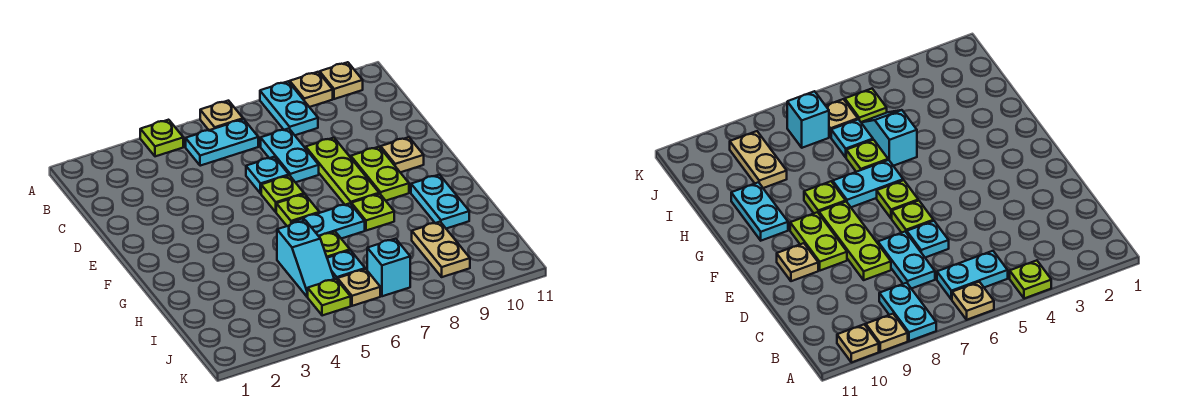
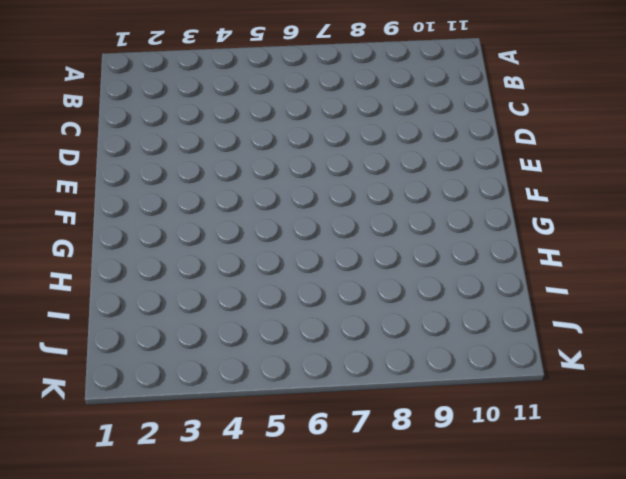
none -> lime 1x1 plate [140,120,183,156]
none -> tan 1x1 plate [200,101,243,130]
none -> cyan 1x2 plate [260,82,318,135]

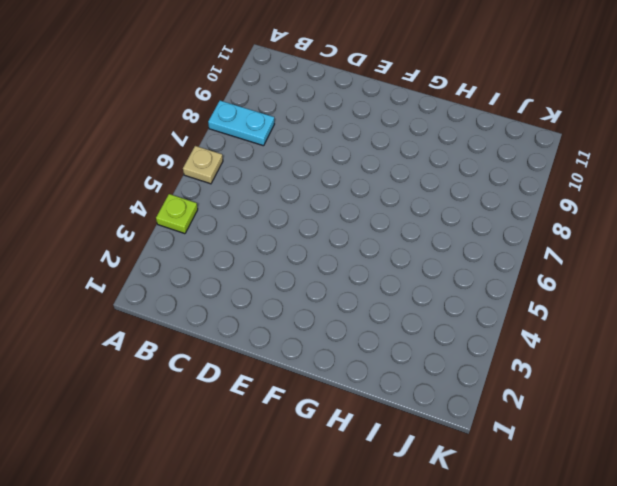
none -> tan 1x1 plate [290,72,333,107]
none -> tan 1x1 plate [320,62,363,99]
none -> cyan 1x2 plate [186,119,258,166]

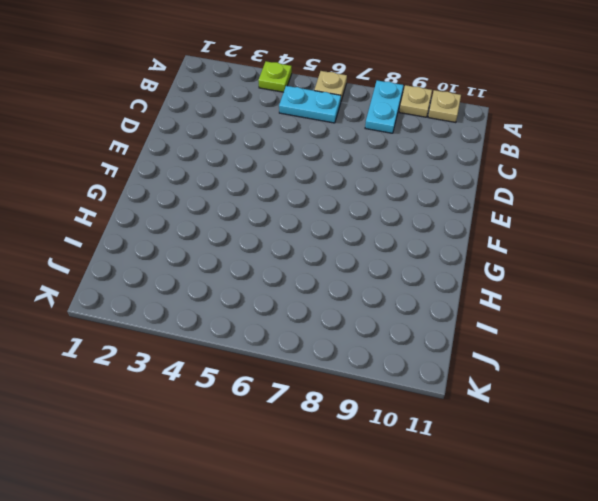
none -> cyan 1x2 plate [261,128,319,182]
none -> cyan 1x1 plate [246,157,289,194]
none -> lime 1x3 plate [306,138,379,205]

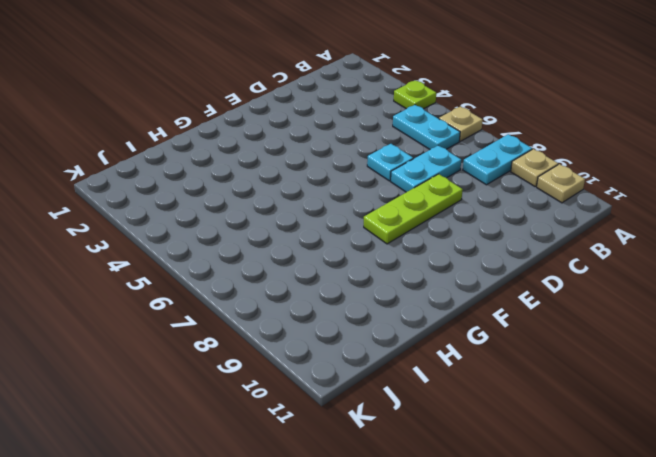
none -> lime 1x1 plate [261,175,304,212]
none -> lime 1x2 plate [351,147,409,201]
none -> tan 1x1 plate [381,137,424,172]

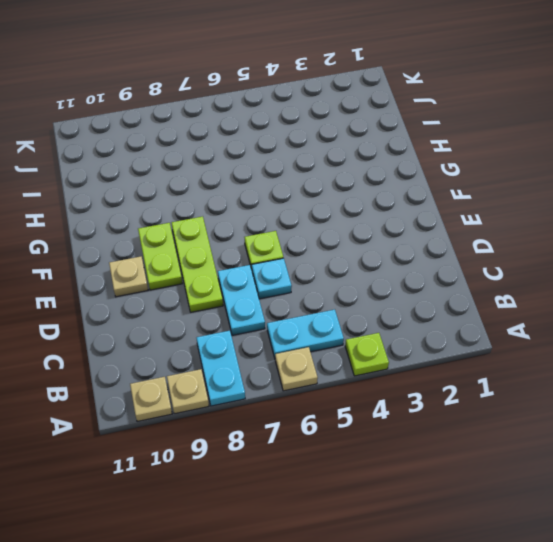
none -> lime 1x1 plate [276,194,319,226]
none -> cyan 1x2 plate [292,203,365,239]
none -> lime 1x1 plate [351,194,394,231]

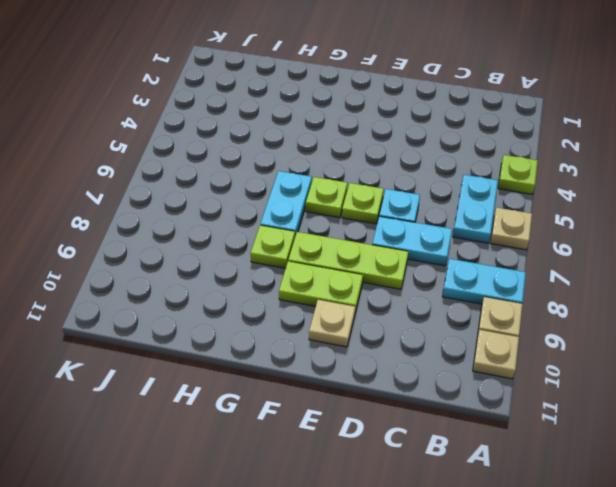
none -> cyan 1x2 plate [411,175,469,229]
none -> cyan 1x2 slope [277,220,334,297]
none -> lime 1x1 plate [320,232,350,258]

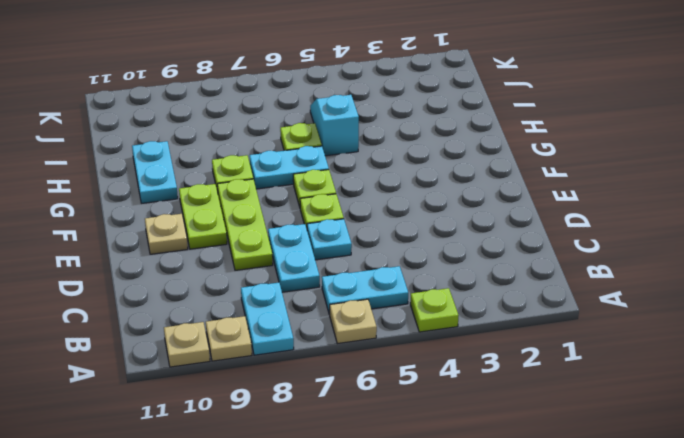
none -> cyan 1x1 plate [327,250,365,279]
none -> tan 1x2 plate [412,222,470,277]
none -> lime 1x1 plate [308,279,351,316]

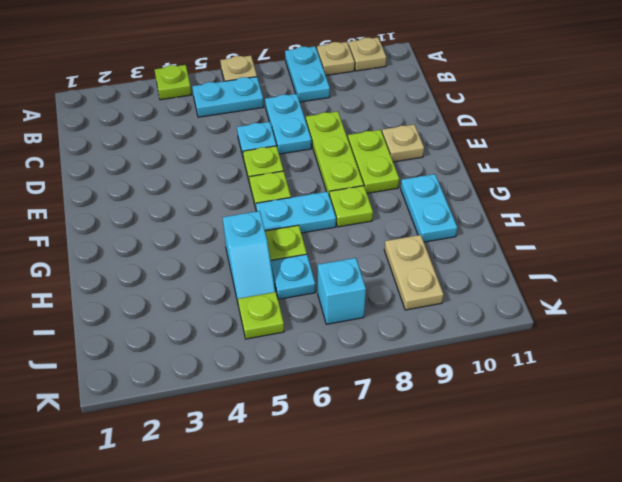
none -> tan 1x1 plate [337,269,380,306]

